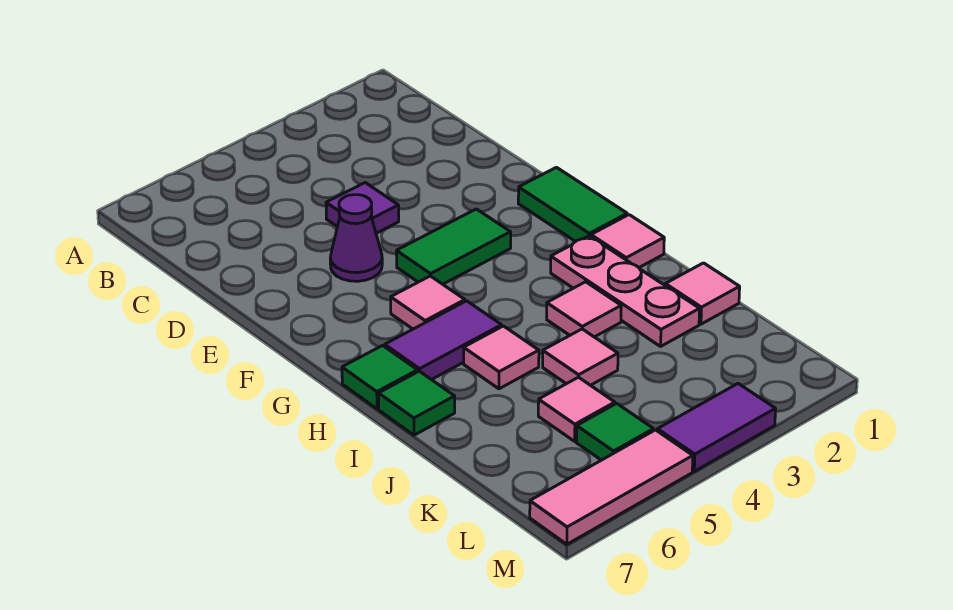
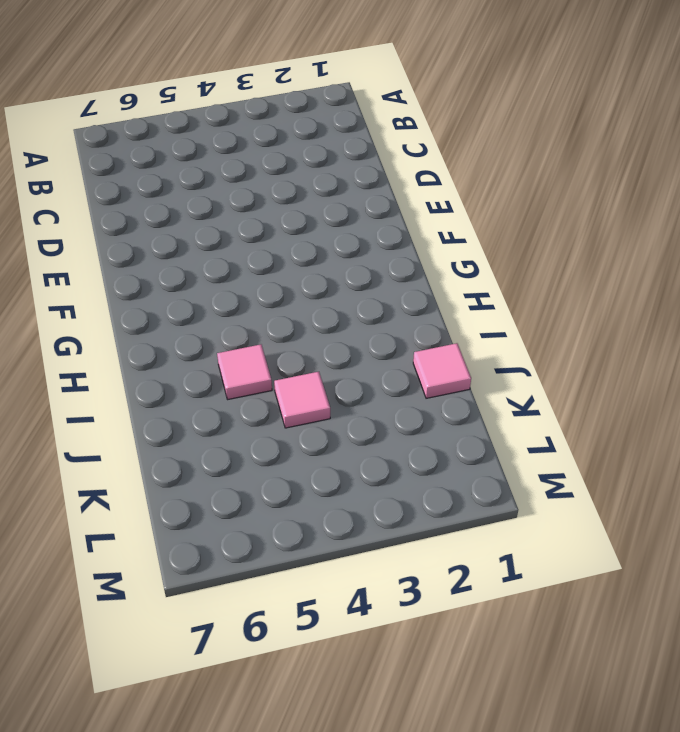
none -> purple 1x1 tile [326,183,399,233]
none -> purple 1x1 cone [330,195,382,281]
none -> green 1x2 tile [518,167,627,242]

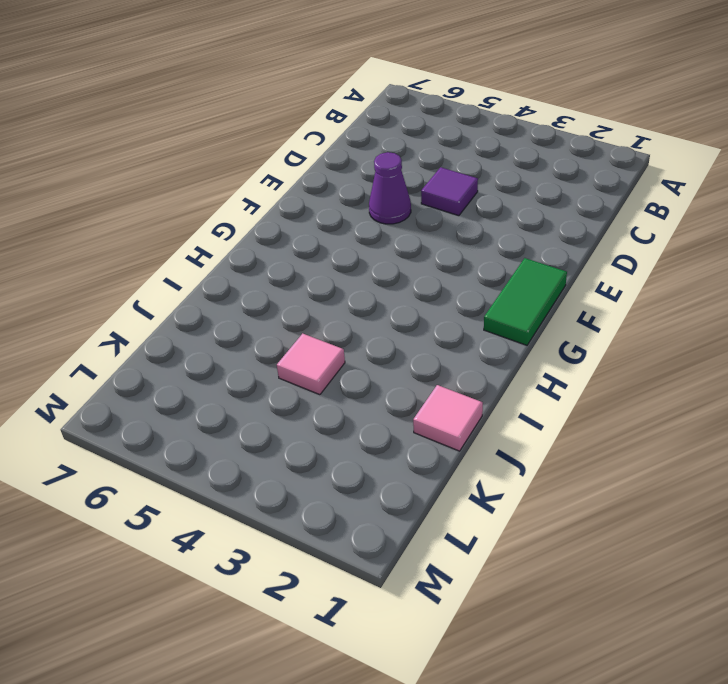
none -> green 1x2 tile [396,209,511,284]
none -> pink 1x1 tile [391,276,465,329]
none -> pink 1x1 tile [591,215,664,267]

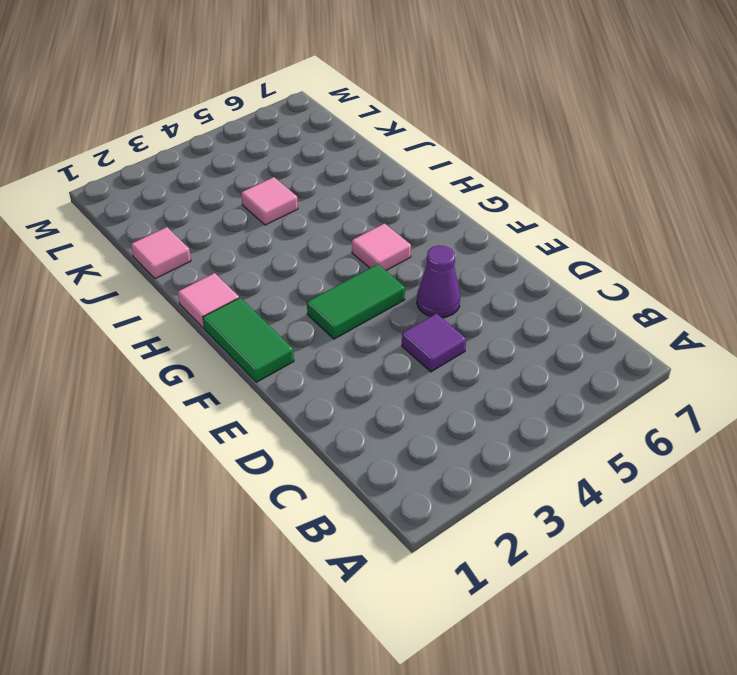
none -> pink 1x3 plate [551,236,700,346]
none -> purple 1x2 tile [385,301,502,380]
none -> green 1x1 tile [342,346,418,409]

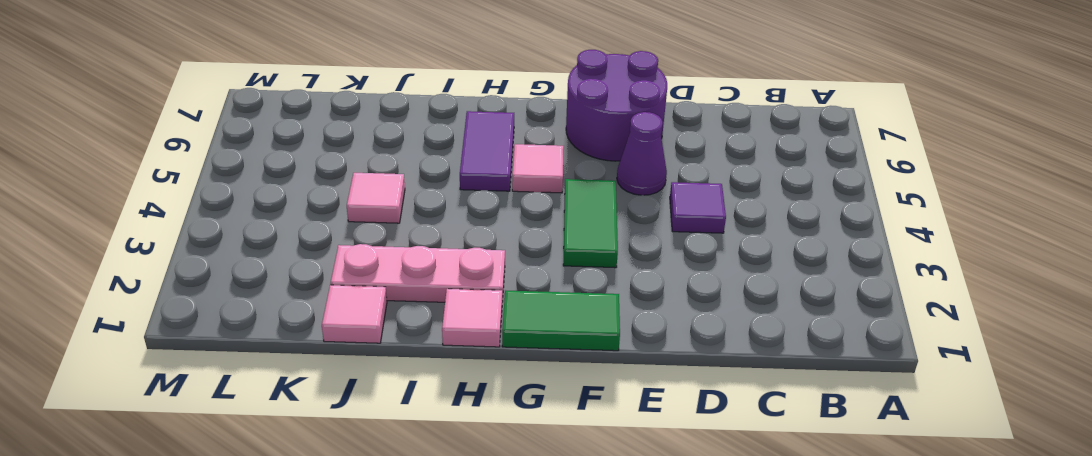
purple 2x2 round brick [566,50,667,161] -> none
none -> green 1x1 tile [342,346,418,409]
none -> pink 1x1 tile [547,282,621,337]
none -> pink 1x1 tile [464,326,539,389]

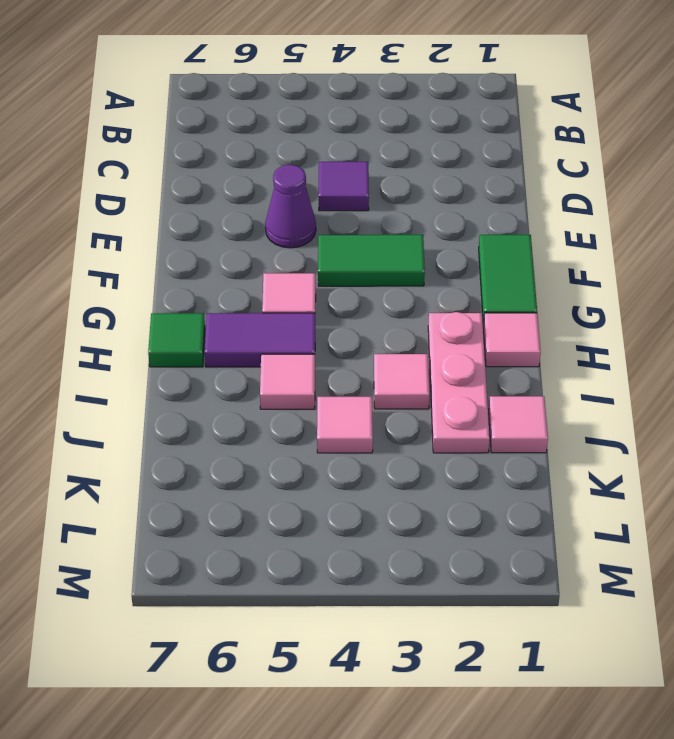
none -> green 1x1 tile [379,371,455,435]
none -> pink 1x1 tile [538,377,615,441]
none -> green 1x1 tile [576,403,654,460]

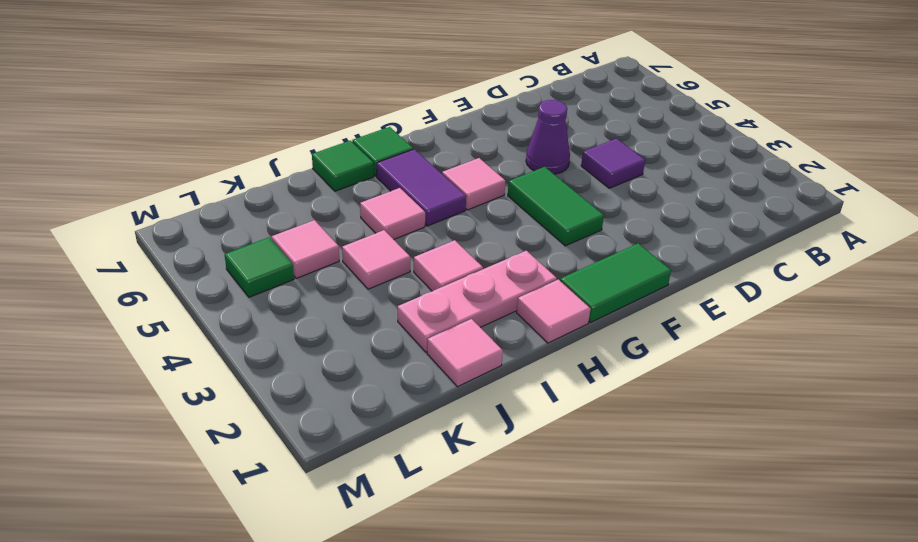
none -> purple 1x2 tile [657,384,776,471]
none -> pink 1x3 tile [530,430,693,544]

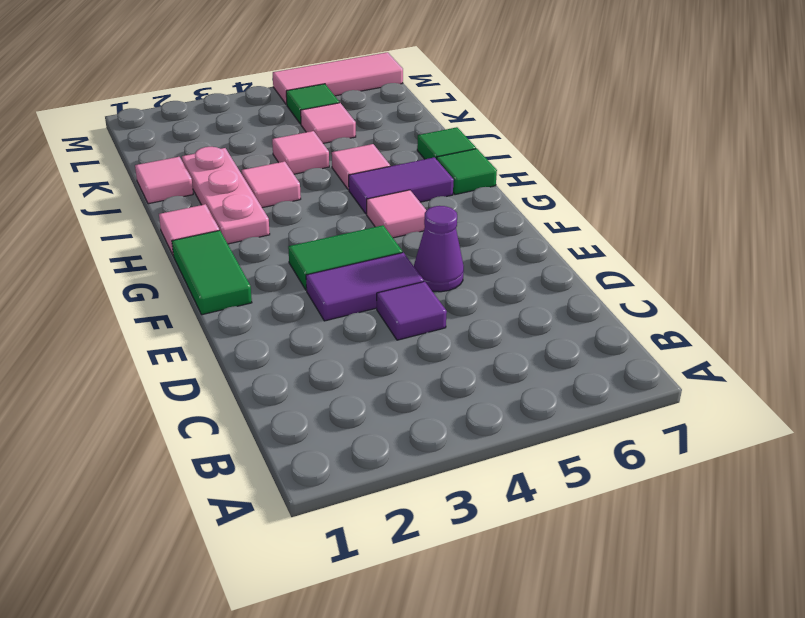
purple 1x2 tile [306,252,424,321] -> purple 1x2 tile moved to [657,384,776,471]

